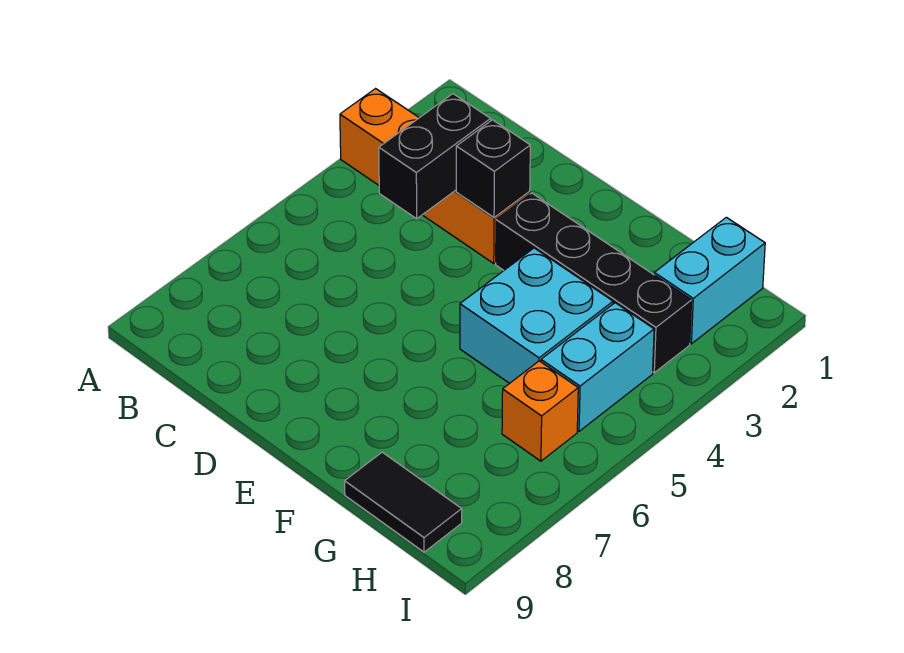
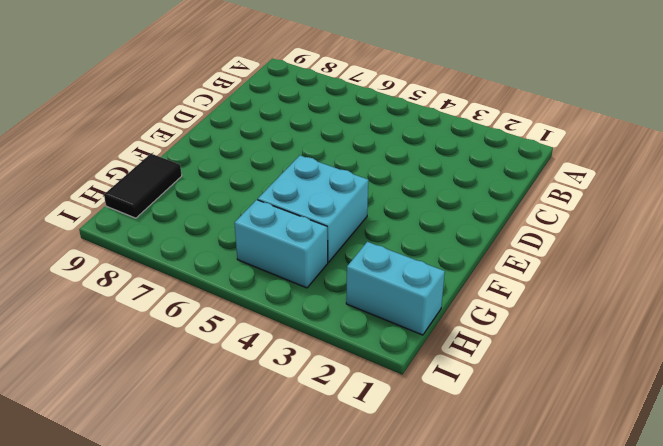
none -> orange 1x4 brick [340,89,530,263]
none -> black 1x4 brick [496,193,692,373]

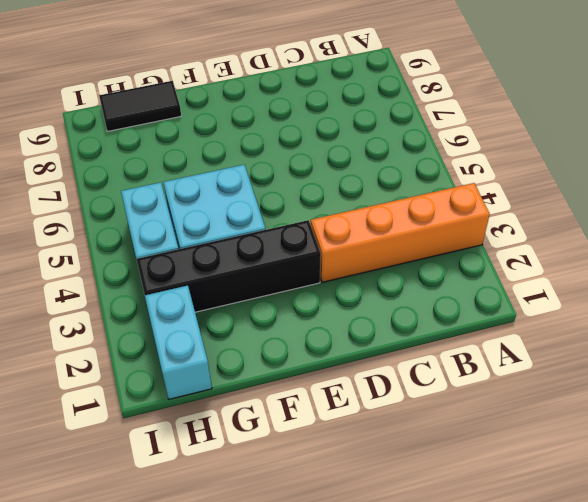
none -> orange 1x1 brick [502,361,578,461]
none -> black 1x2 brick [379,94,491,219]

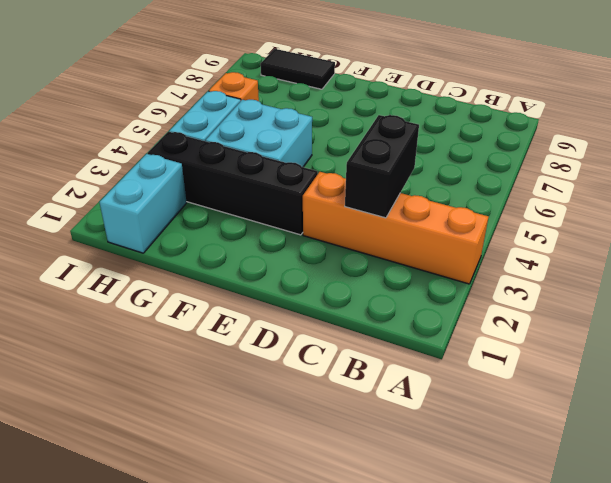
none -> black 1x1 brick [456,120,530,217]

